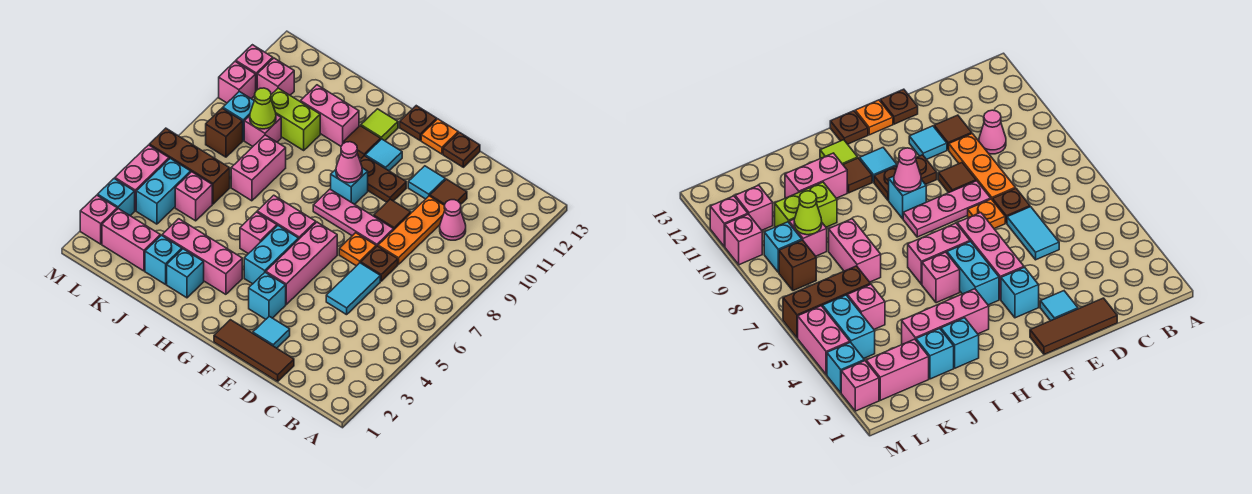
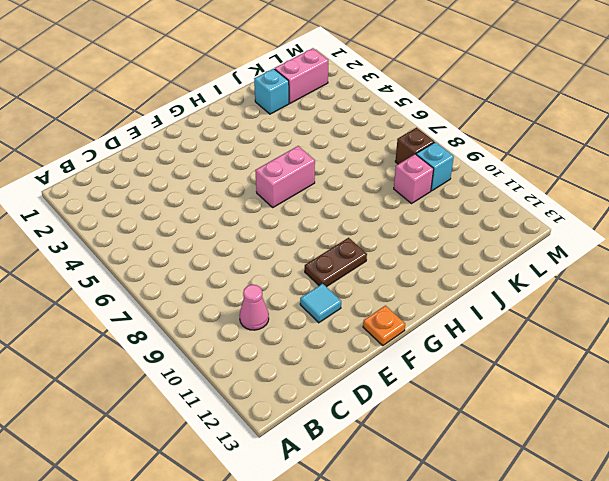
none -> brown 1x3 tile [214,320,294,381]
none -> cyan 1x2 tile [326,263,380,315]
none -> brown 1x1 plate [361,246,398,281]
none -> orange 1x3 plate [378,196,445,264]

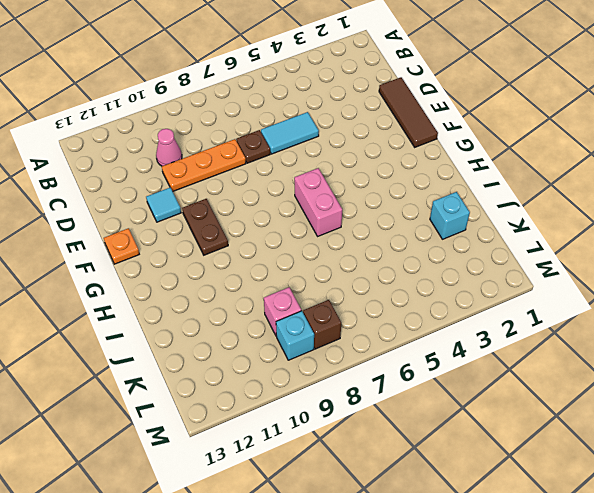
none -> brown 1x1 tile [430,179,467,205]
none -> cyan 1x1 tile [253,316,290,348]
none -> orange 1x1 plate [339,233,376,266]
none -> pink 1x3 plate [313,189,393,247]

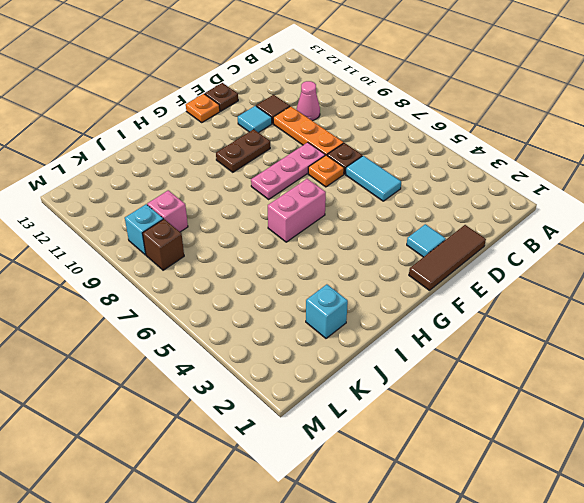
none -> brown 1x1 tile [374,199,411,230]
none -> cyan 1x1 brick [249,272,286,319]
none -> pink 1x3 brick [266,222,337,304]
none -> cyan 1x2 brick [244,226,299,284]

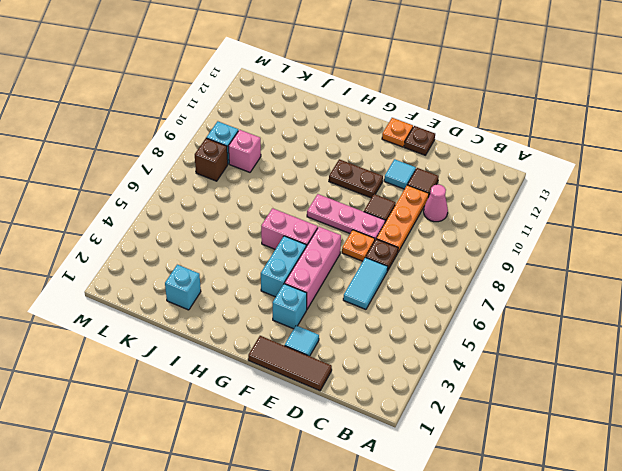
none -> cyan 1x1 brick [331,168,368,204]
none -> cyan 1x1 tile [365,139,402,171]
none -> brown 1x1 plate [400,106,437,140]
none -> pink 1x3 brick [162,219,242,294]

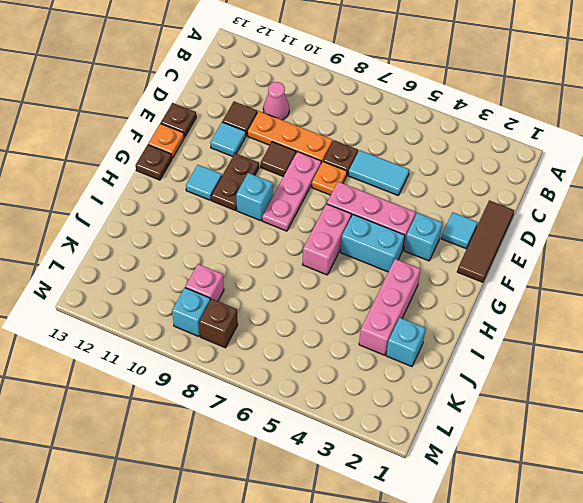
none -> pink 1x1 brick [240,212,277,254]
none -> brown 1x1 tile [344,126,381,159]
none -> lime 1x1 tile [361,109,398,141]
none -> cyan 1x1 brick [167,249,204,298]

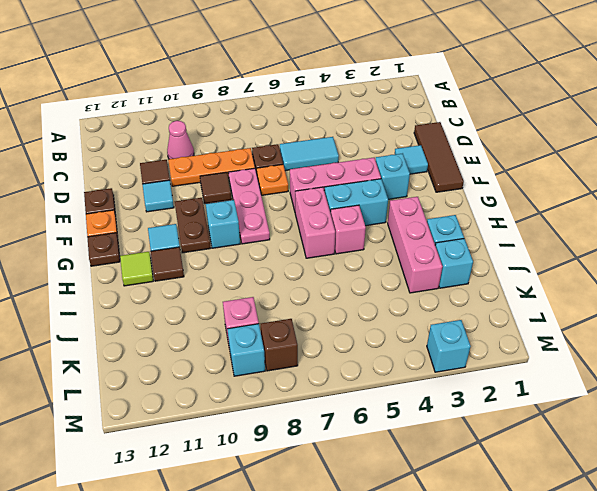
none -> pink 1x2 brick [301,85,359,146]
none -> pink 1x2 brick [231,135,286,201]
none -> lime 1x2 brick [271,88,320,150]
none -> pink 1x2 brick [102,209,160,271]

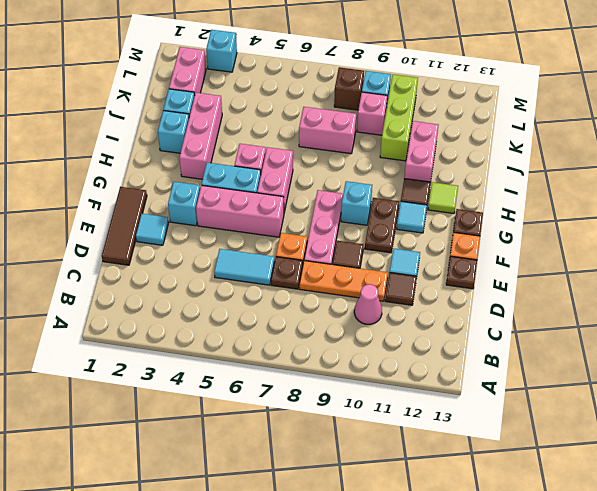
lime 1x3 brick [380,74,418,161] -> lime 1x2 brick [271,88,320,150]
none -> pink 1x1 brick [175,172,212,221]
none -> brown 1x3 brick [149,128,230,204]
none -> cyan 1x2 brick [136,158,191,224]
none -> pink 1x1 brick [257,58,294,95]

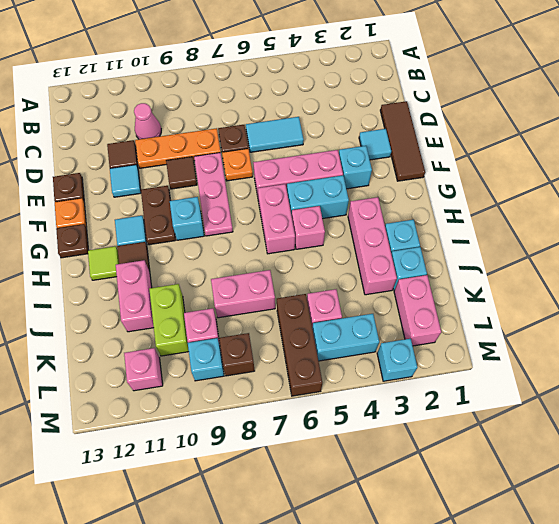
none -> pink 1x1 brick [80,195,117,244]
none -> pink 1x2 brick [115,145,169,211]
none -> pink 1x1 brick [219,61,256,103]
none -> pink 1x1 brick [236,45,273,90]

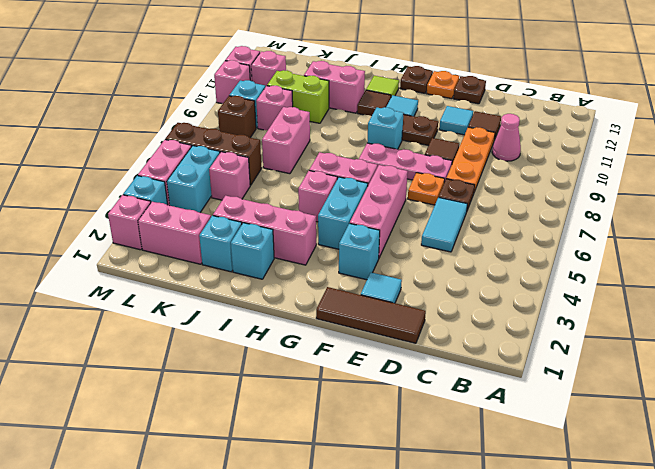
none -> pink 1x1 cone [336,142,362,183]
none -> lime 1x1 cone [250,88,276,129]

